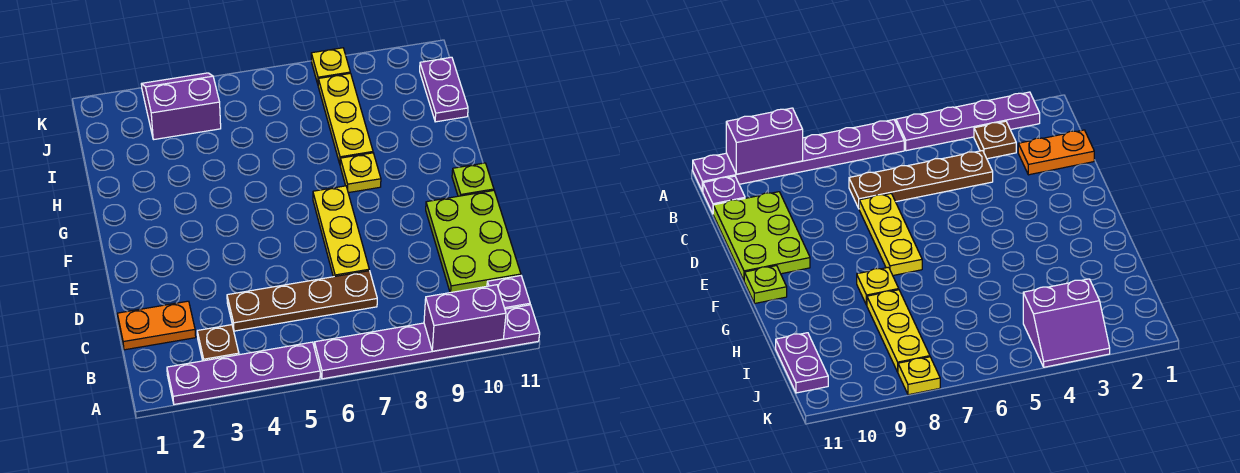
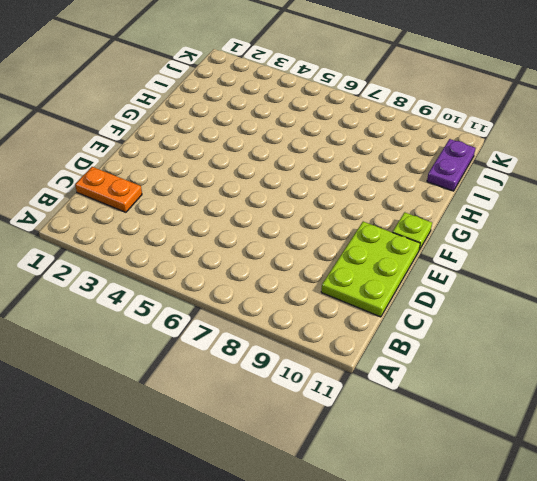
none -> purple 1x4 plate [167,342,320,404]
none -> purple 1x6 plate [315,305,540,379]
none -> brown 1x1 plate [197,325,239,361]

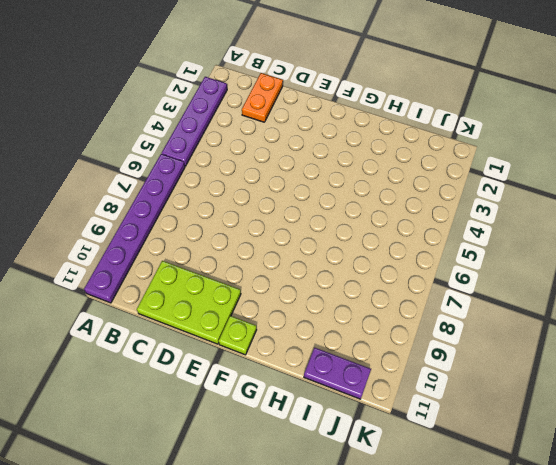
none -> brown 1x1 plate [197,325,239,361]
none -> purple 1x1 plate [487,276,530,309]
none -> brown 1x4 plate [227,271,377,331]

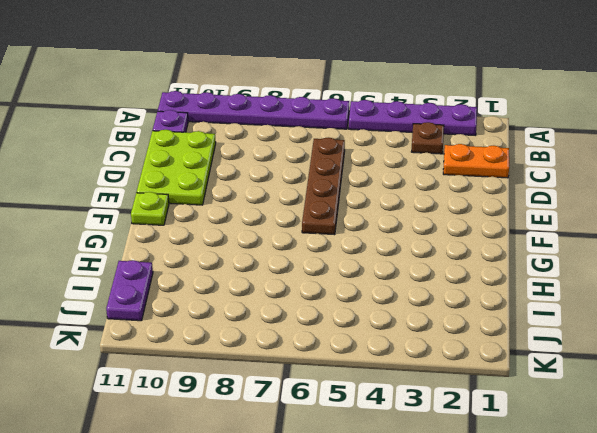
brown 1x4 plate [302,137,345,235] -> brown 1x4 plate turned to [227,271,377,331]
none -> yellow 1x3 plate [313,186,369,277]
none -> yellow 1x1 plate [340,153,381,193]
none -> yellow 1x3 plate [318,73,373,164]

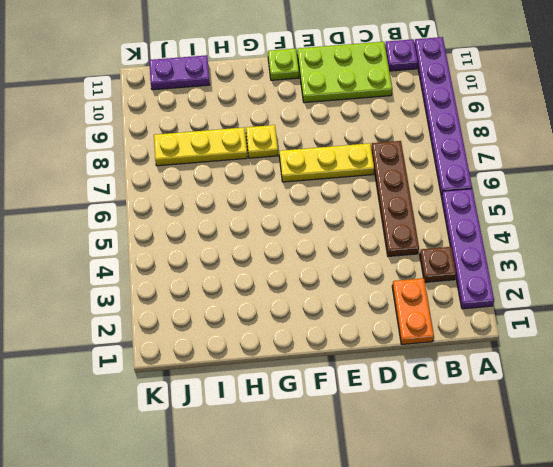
none -> purple 2x2 slope [141,73,221,140]
none -> yellow 1x1 plate [311,48,350,84]
none -> purple 1x2 brick [424,285,506,351]

